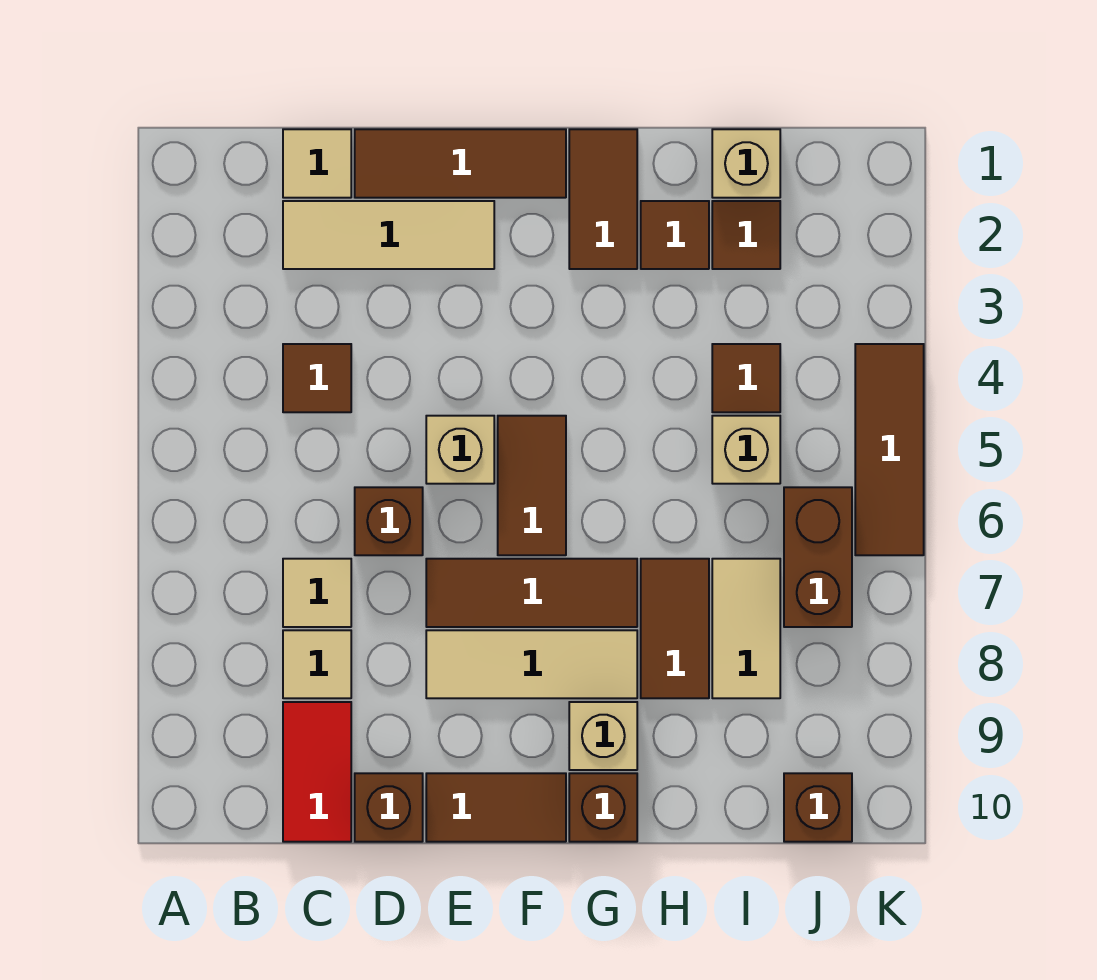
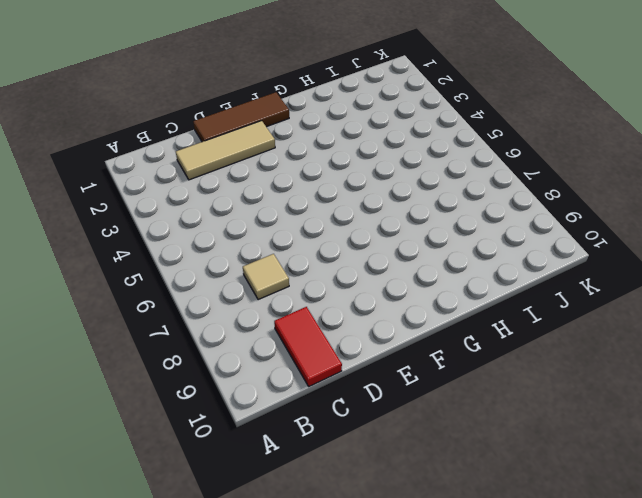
none -> tan 1x1 tile [283,129,351,198]
none -> brown 1x1 tile [283,344,351,412]
none -> tan 1x1 tile [283,630,351,698]

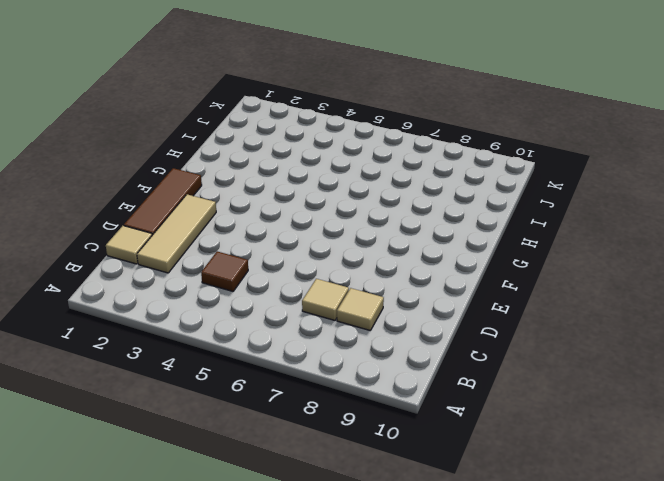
none -> red 1x2 tile [283,702,351,842]
none -> brown 1x1 brick [355,487,423,555]
none -> brown 1x1 brick [355,773,423,842]

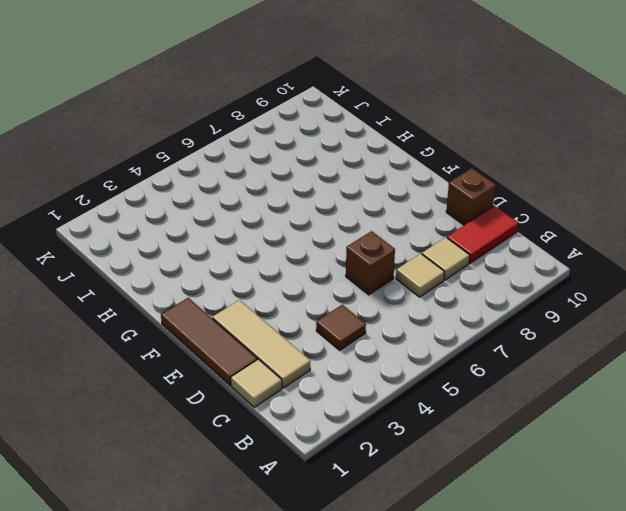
none -> tan 1x1 brick [426,416,494,484]
none -> brown 1x3 tile [426,559,637,627]
none -> tan 1x3 tile [426,630,637,698]

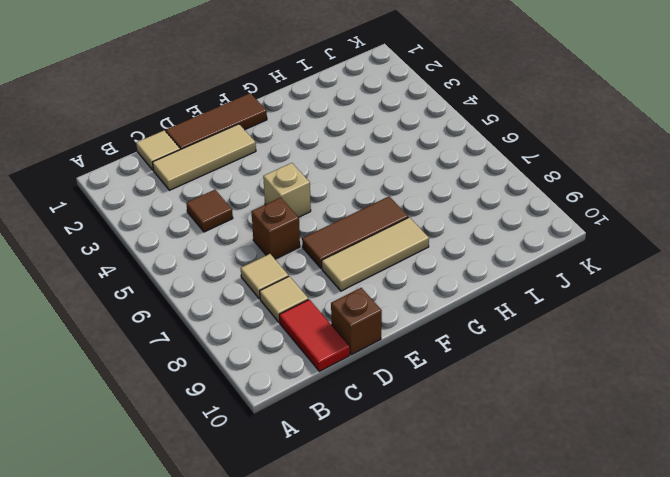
none -> brown 1x2 tile [426,773,566,842]
none -> brown 1x2 tile [498,416,566,555]
none -> brown 1x2 tile [569,129,637,269]

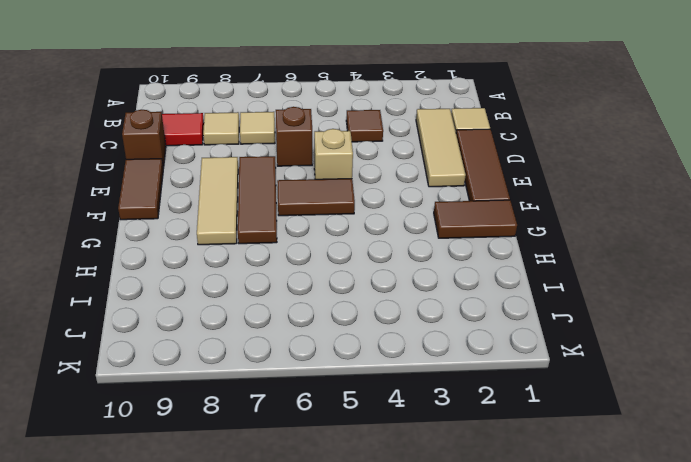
none -> tan 1x1 brick [569,702,637,770]
none -> brown 1x1 brick [569,773,637,842]
none -> brown 1x1 tile [641,201,709,269]

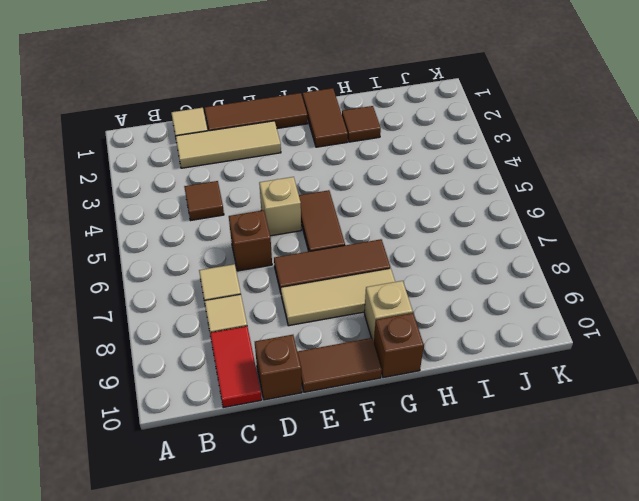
none -> brown 1x2 tile [641,559,709,698]
none -> tan 1x1 brick [712,129,780,198]
none -> brown 1x1 tile [712,201,780,269]

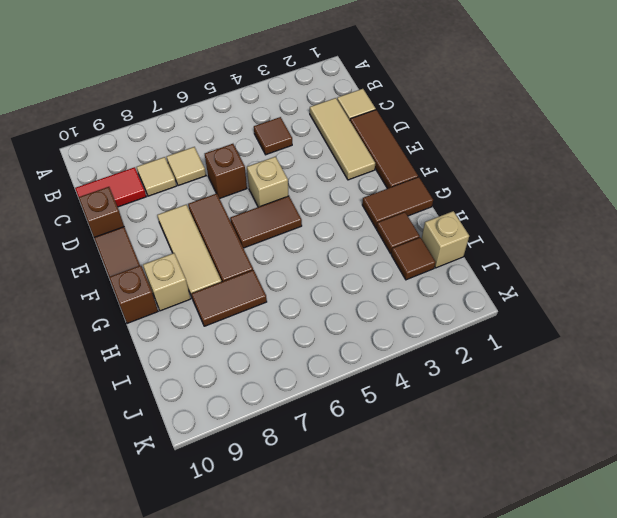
none -> brown 1x1 tile [712,344,780,412]
none -> tan 1x1 brick [712,416,780,484]
none -> tan 1x2 tile [712,559,780,698]

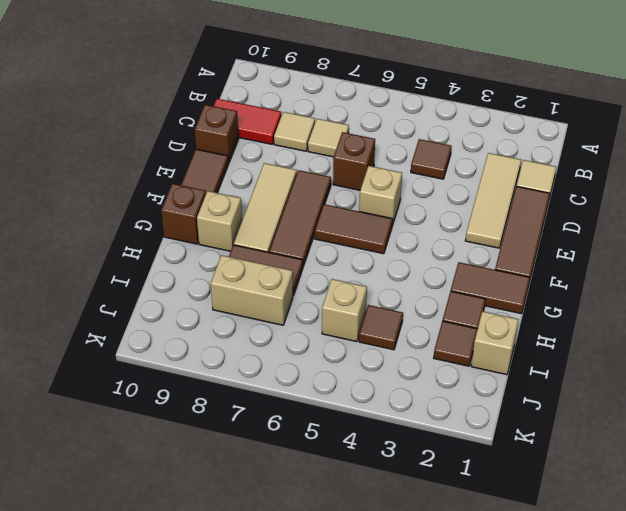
tan 1x2 brick [211,255,293,325] -> tan 1x2 tile [712,559,780,698]
none -> brown 1x2 brick [784,487,852,627]
none -> brown 1x1 brick [784,773,852,842]
none -> brown 1x3 tile [855,344,924,555]

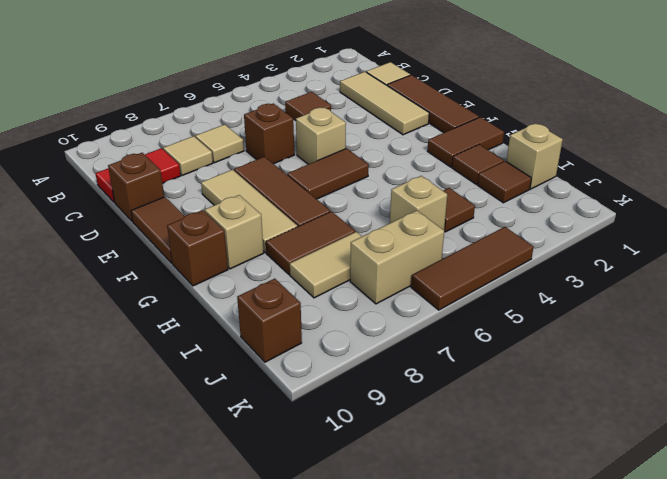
tan 1x2 brick [350,211,444,304] -> brown 1x2 brick [784,487,852,627]

